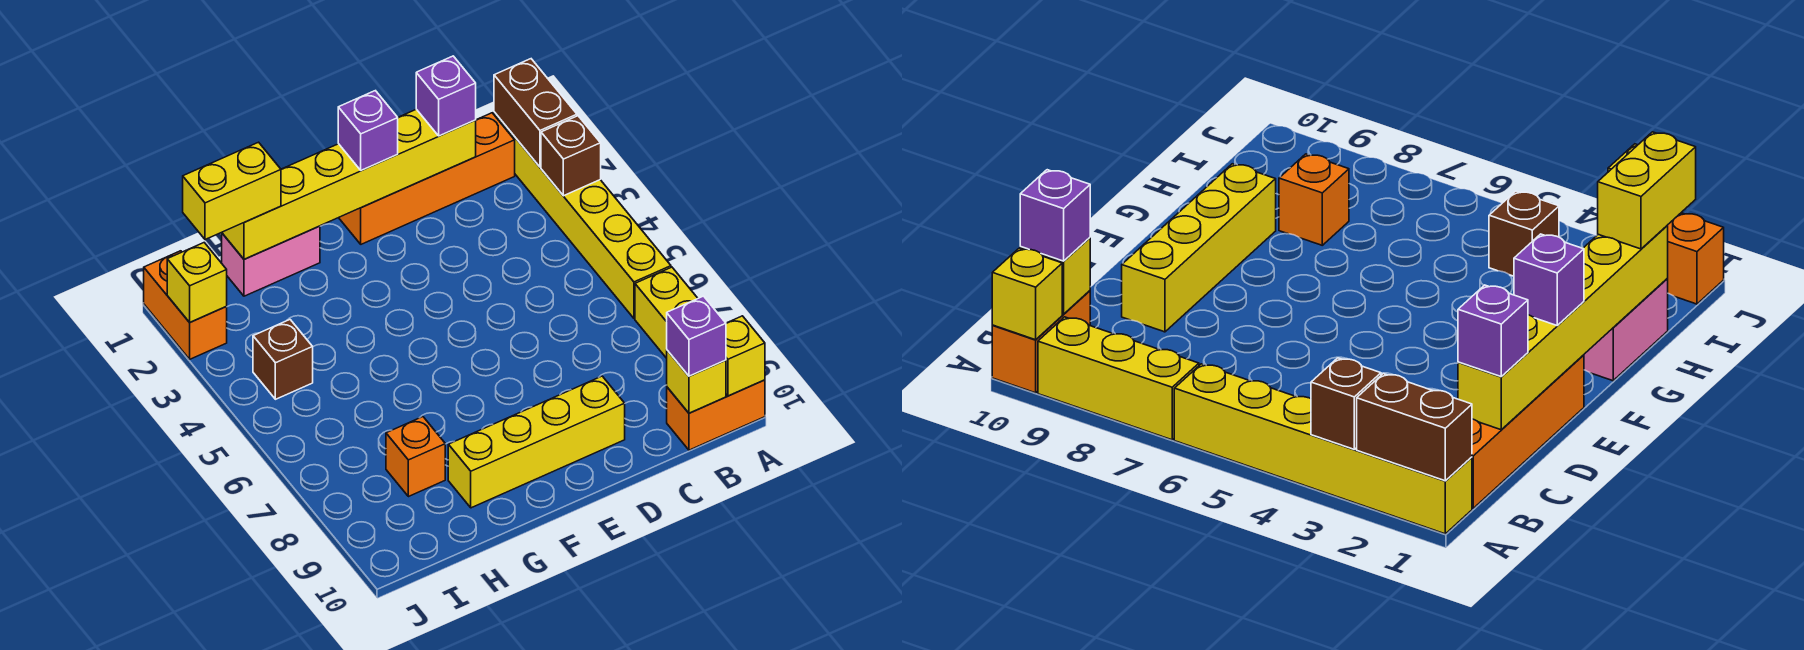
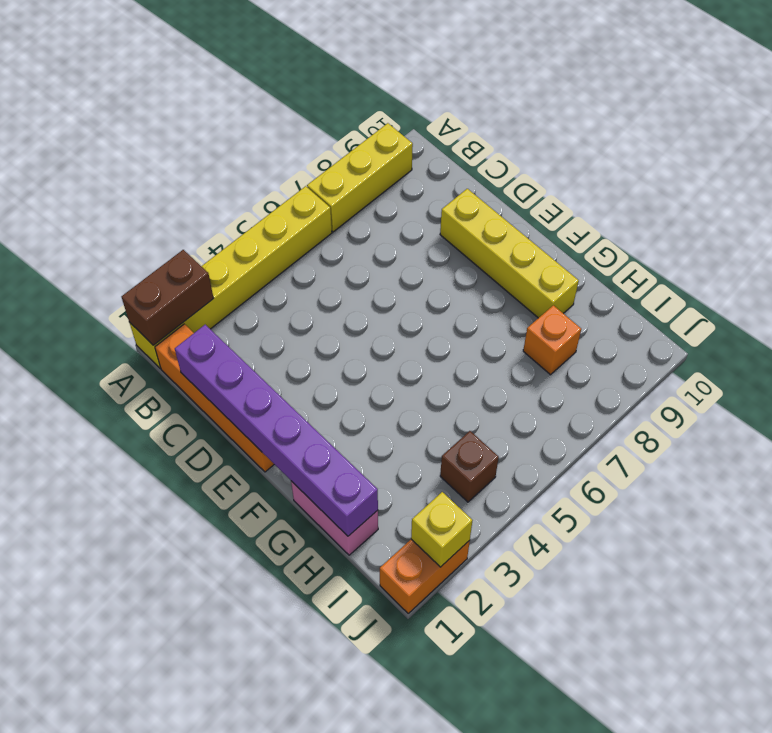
purple 1x6 brick [175,325,378,536] -> yellow 1x6 brick [222,109,476,259]
none -> orange 1x2 brick [667,380,765,450]
none -> brown 1x1 brick [541,116,601,196]
none -> yellow 1x1 brick [726,316,765,396]

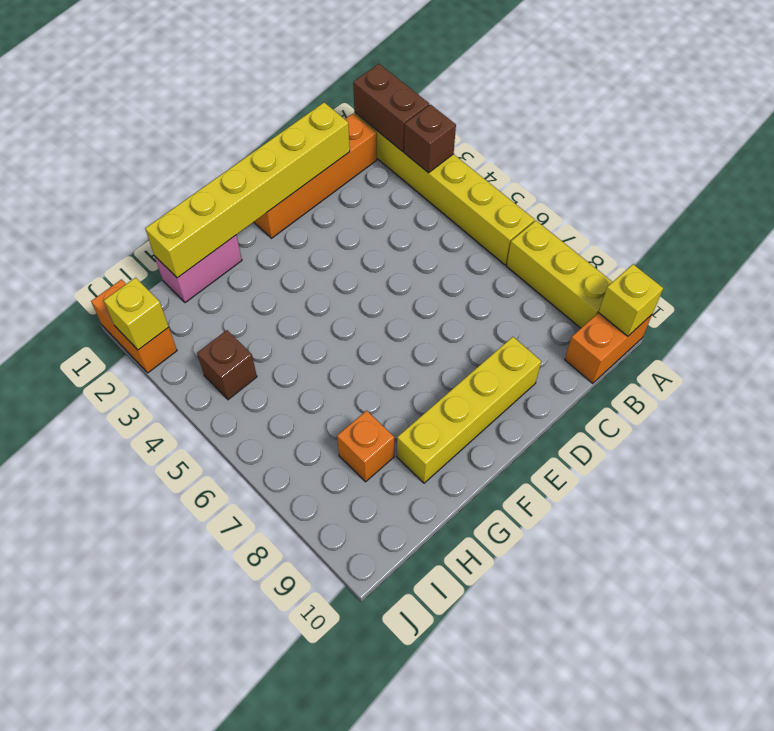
none -> yellow 1x1 brick [667,350,726,413]
none -> purple 1x1 brick [667,296,726,376]
none -> purple 1x1 brick [416,56,476,136]

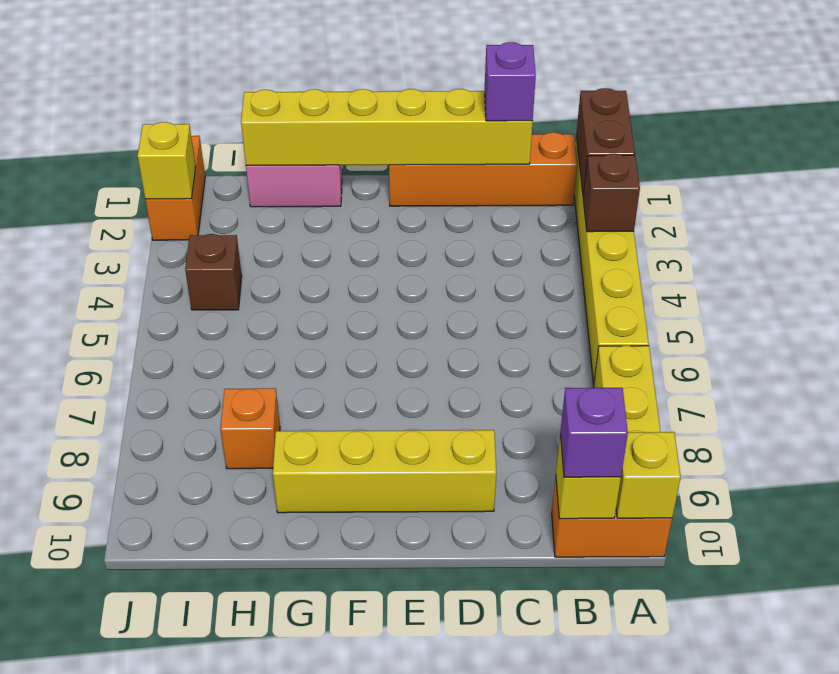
none -> purple 1x1 brick [338,91,398,171]
none -> yellow 1x2 brick [183,142,281,240]

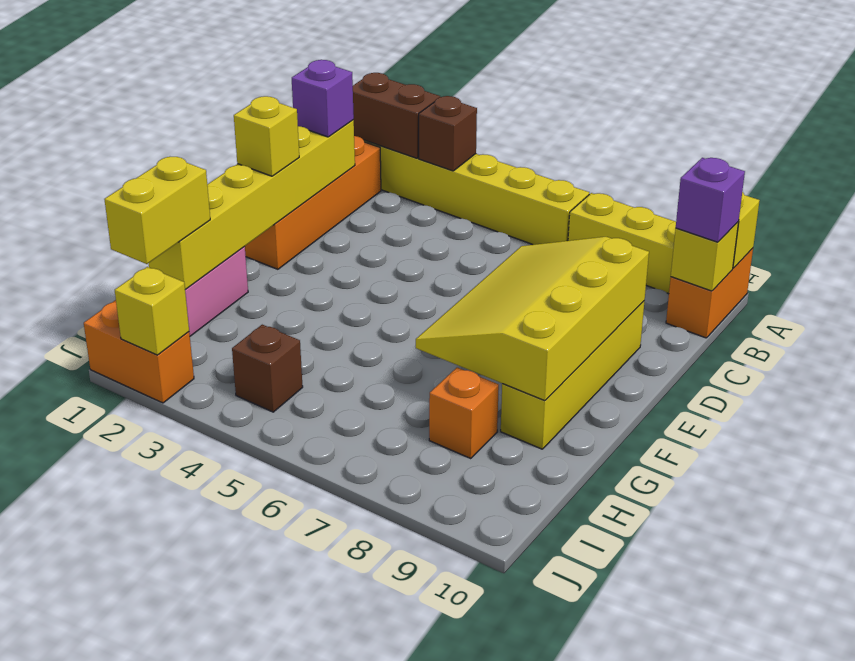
yellow 3x4 slope [416,237,649,401] -> none
yellow 1x1 brick [234,96,299,176] -> purple 1x1 brick [338,91,398,171]

